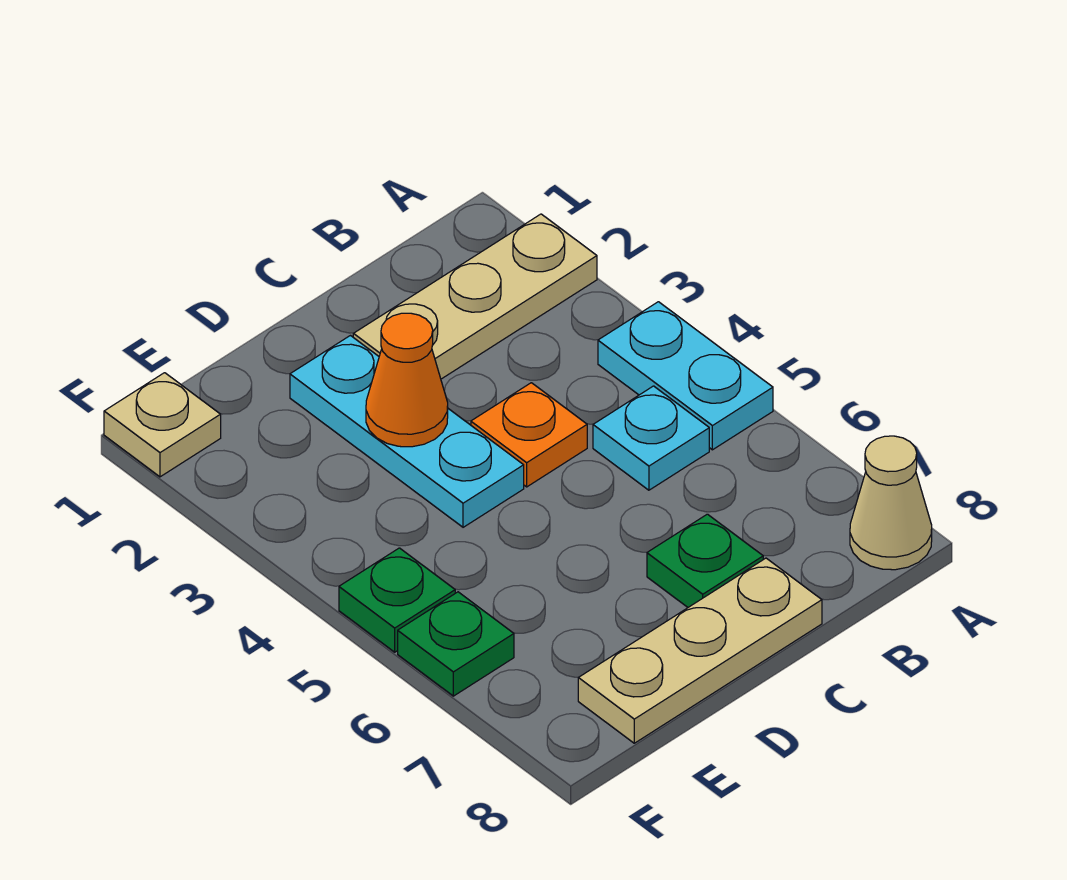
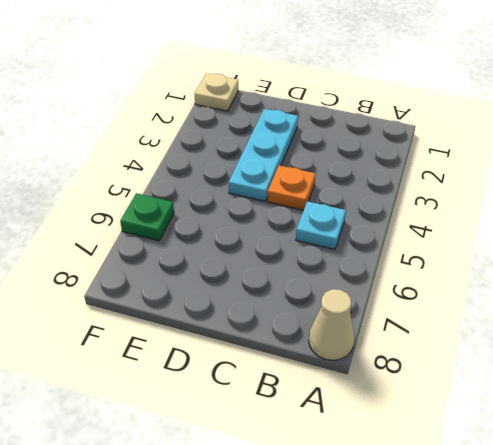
none -> tan 1x3 plate [353,214,597,379]
none -> cyan 1x2 plate [598,302,773,450]
none -> green 1x1 plate [647,514,763,607]

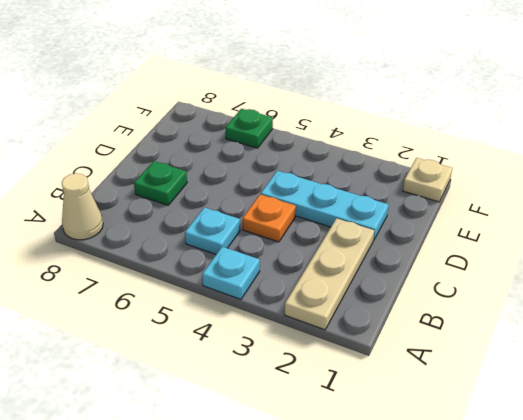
cyan 1x1 plate [202,247,260,299] -> cyan 1x2 plate [598,302,773,450]
none -> tan 1x3 plate [578,558,822,743]
none -> green 1x1 plate [339,548,455,652]
none -> orange 1x1 cone [366,313,448,447]

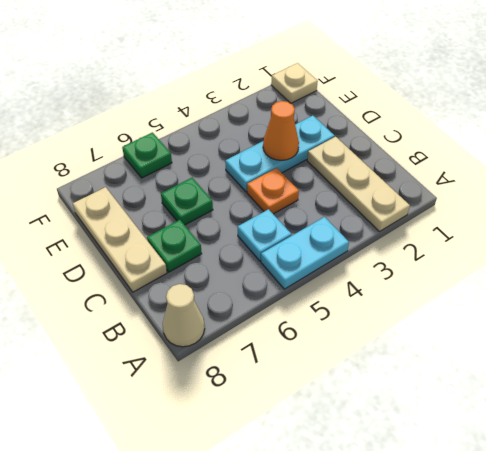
green 1x1 plate [161,178,213,225] -> green 1x1 plate moved to [339,548,455,652]

